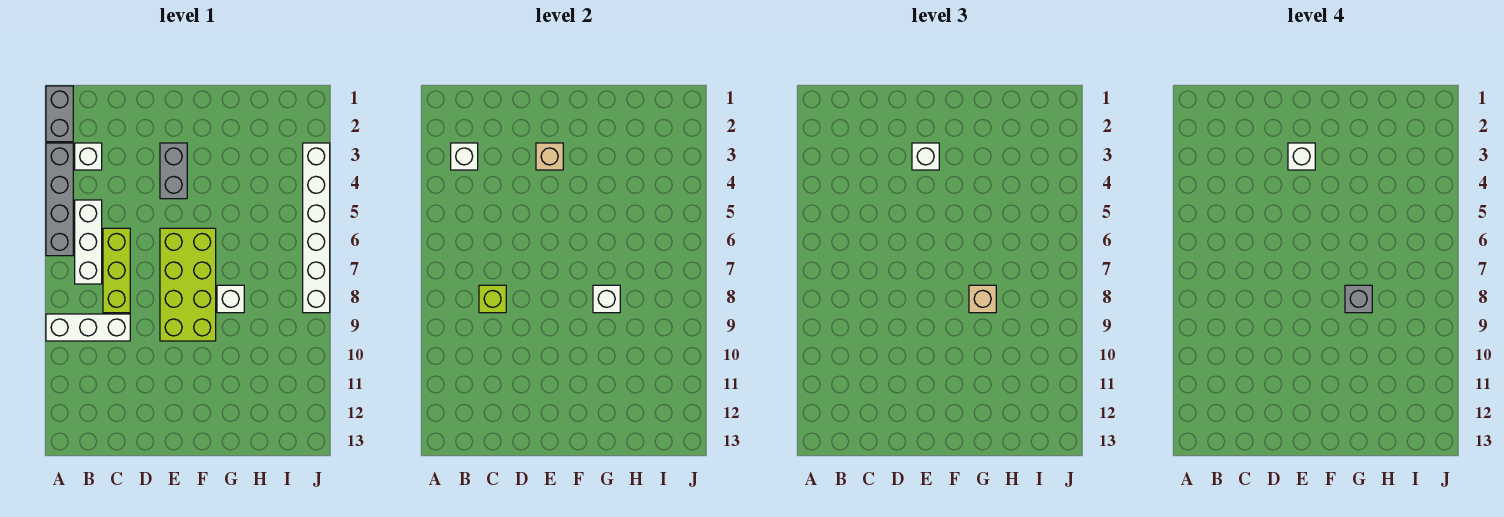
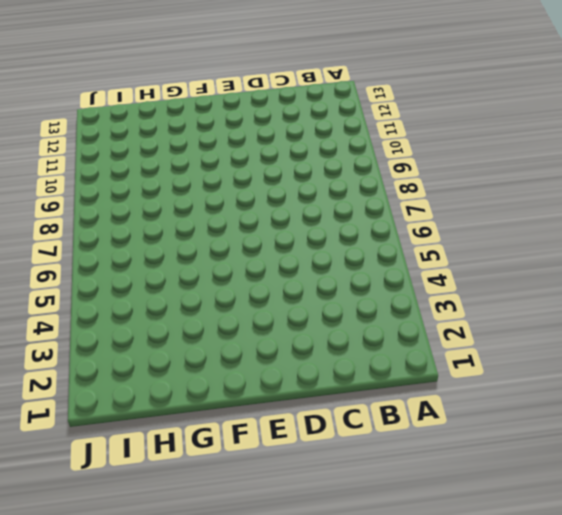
none -> grey 1x2 brick [46,86,73,142]
none -> grey 1x4 brick [46,143,73,256]
none -> white 1x3 brick [46,314,130,341]

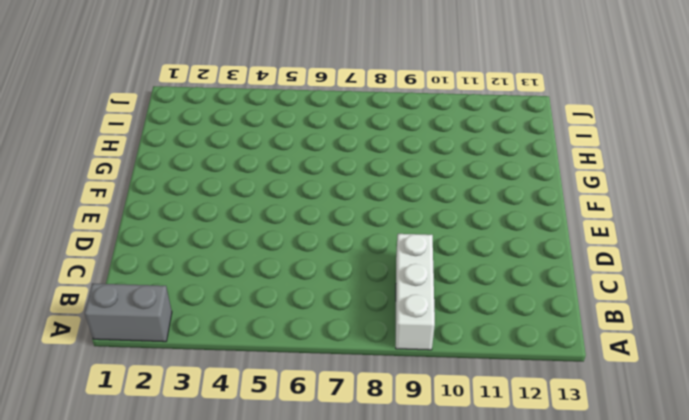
none -> grey 1x4 brick [46,143,73,256]
none -> white 1x1 brick [75,143,102,170]
none -> white 1x3 brick [75,200,102,284]

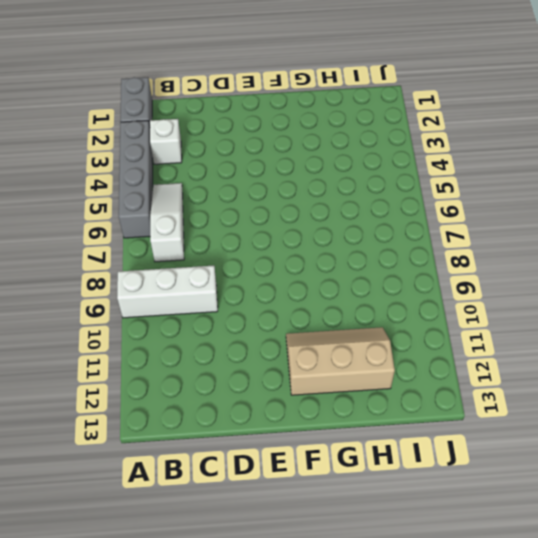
white 1x3 slope [150,183,184,262] -> white 1x3 brick [75,200,102,284]
tan 2x3 slope [286,327,395,395] -> none
none -> lime 1x3 brick [103,228,130,313]
none -> grey 1x2 brick [160,143,187,199]
none -> lime 2x4 brick [160,228,216,341]

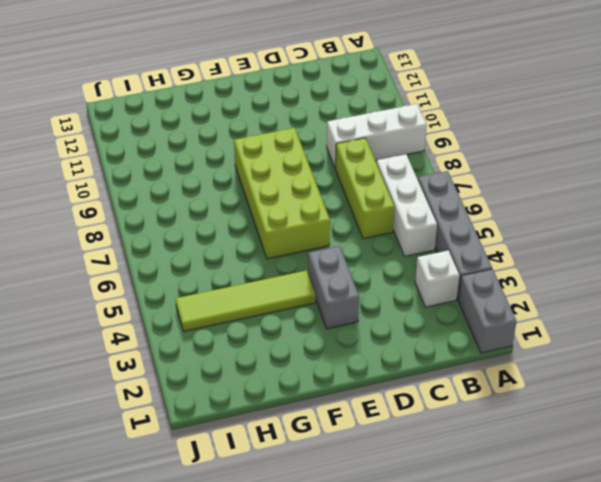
lime 1x4 tile [176,270,316,331] -> none
none -> white 1x1 brick [217,285,244,313]
none -> white 1x6 brick [303,143,330,313]
none -> white 1x1 brick [451,143,478,170]

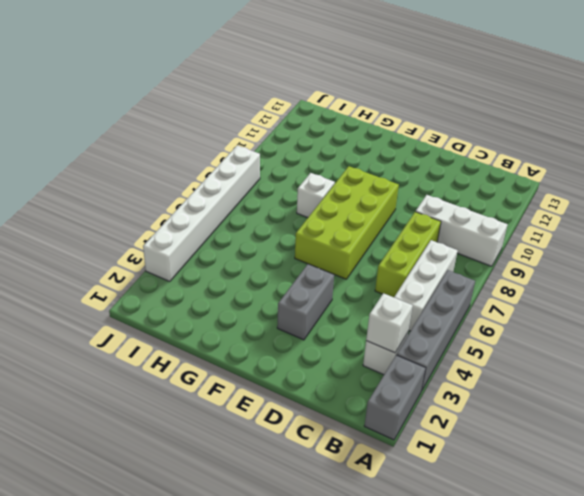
none -> lime 1x1 brick [479,285,506,313]
none -> tan 1x1 brick [536,143,563,170]
none -> white 1x1 brick [593,285,620,313]

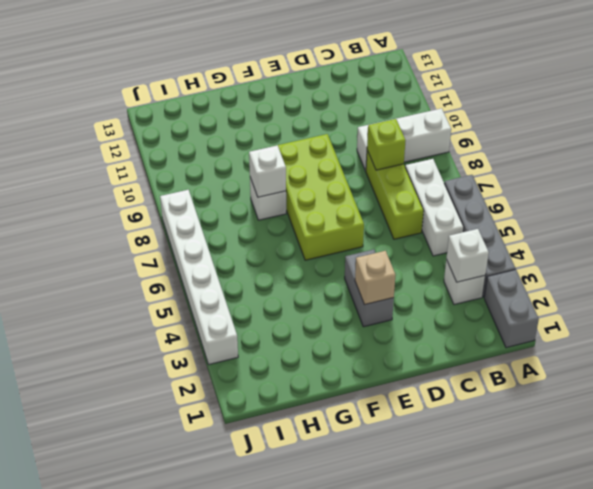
none -> white 1x1 brick [912,143,939,170]
none -> tan 1x1 brick [969,285,996,313]
none -> white 1x1 brick [1288,143,1315,170]

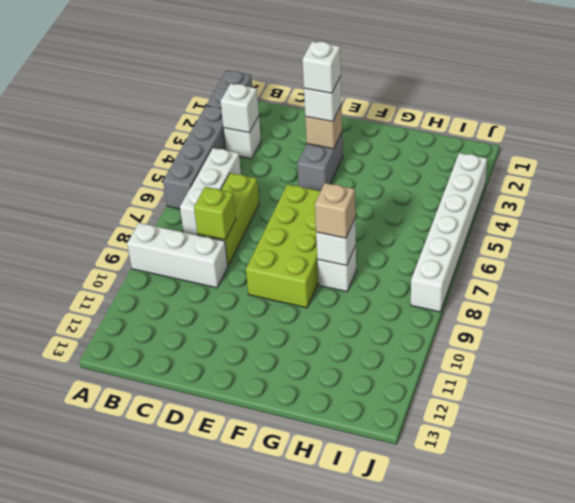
none -> grey 1x1 brick [1345,285,1372,313]

